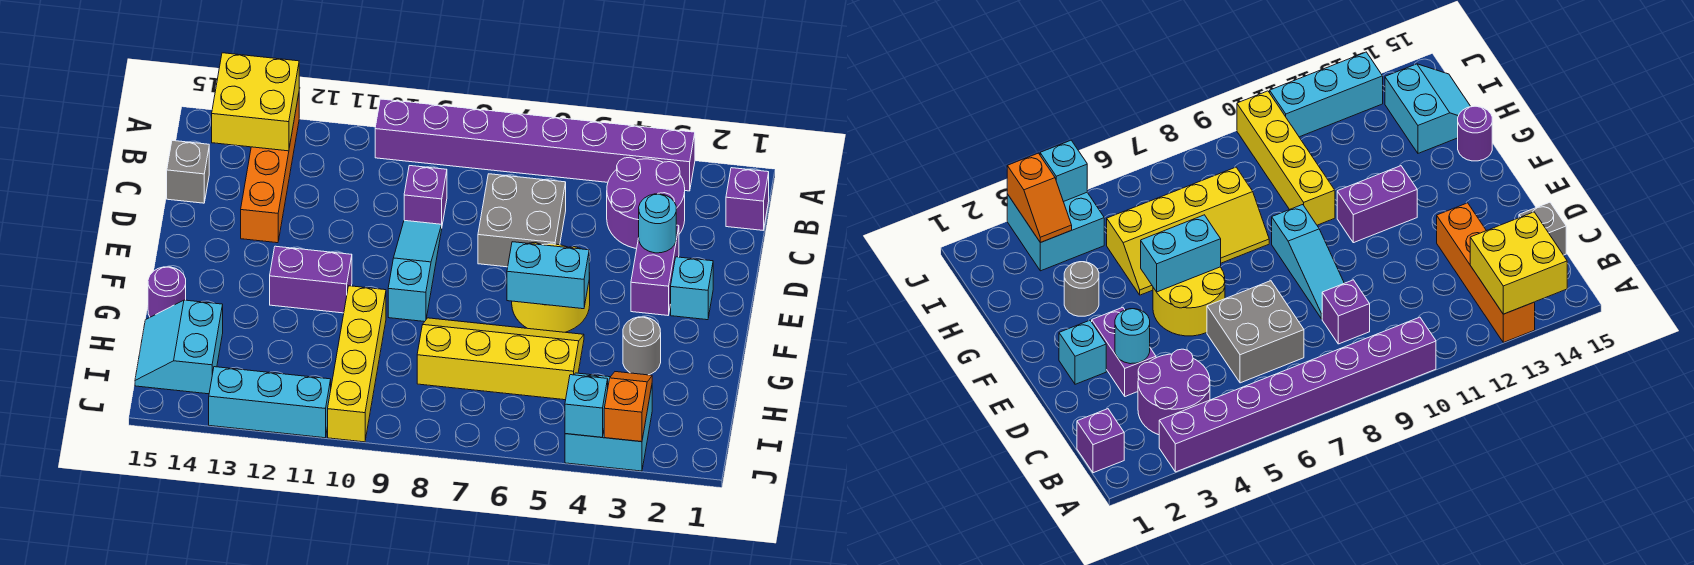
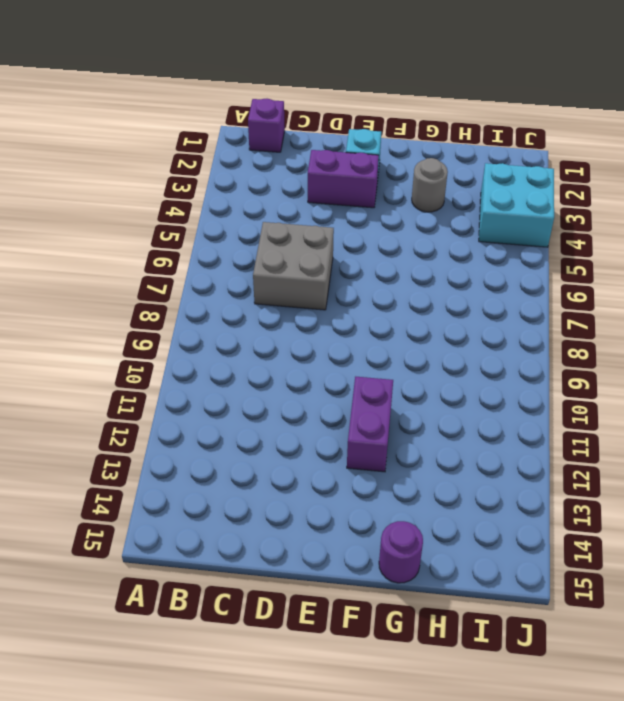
none -> purple 1x8 brick [375,99,695,191]
none -> orange 1x4 brick [241,94,299,243]
none -> purple 2x2 round brick [607,157,685,249]

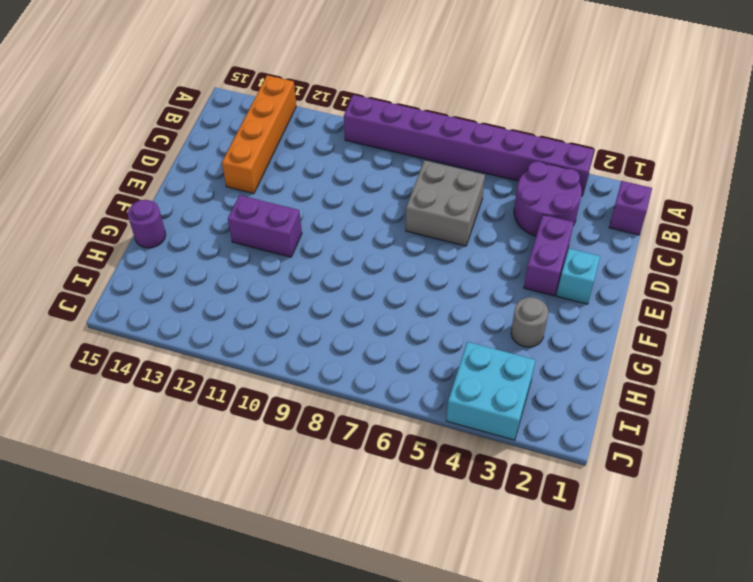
none -> purple 1x1 brick [404,166,447,224]
none -> grey 1x1 brick [167,141,209,203]
none -> cyan 1x3 slope [388,220,442,322]

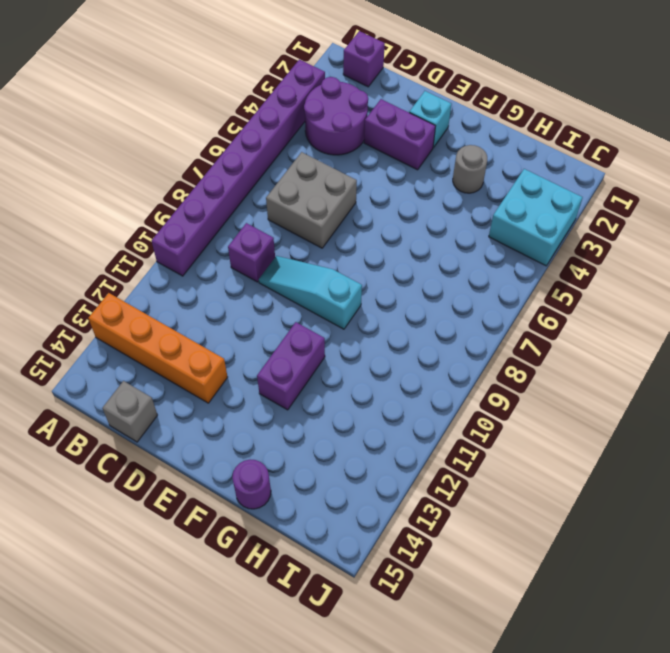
none -> yellow 2x2 round brick [512,243,590,332]
none -> yellow 2x4 slope [417,318,584,400]
none -> yellow 1x4 brick [328,286,386,442]

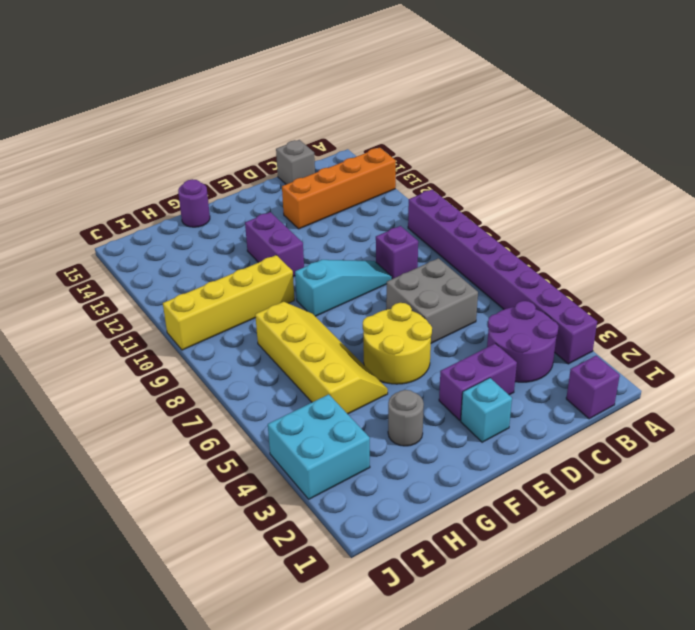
none -> cyan 2x2 slope [135,300,223,394]
none -> cyan 1x3 brick [209,367,331,438]
none -> yellow 2x2 brick [212,53,299,151]

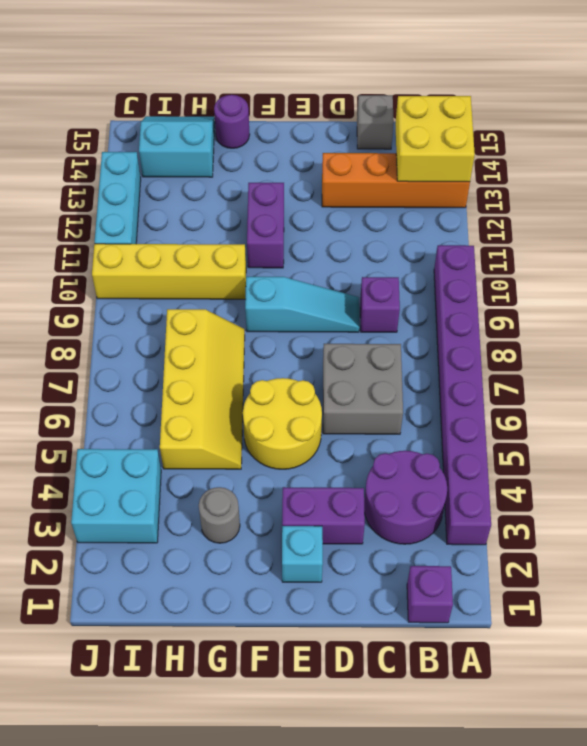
none -> cyan 1x1 round brick [639,194,676,253]
none -> cyan 1x2 brick [507,242,589,309]
none -> orange 1x2 slope [604,372,652,442]

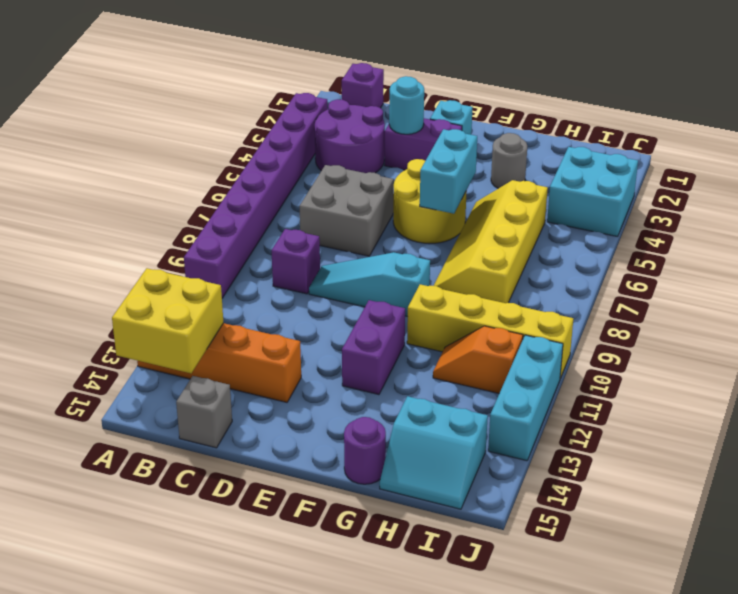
orange 1x2 slope [433,326,523,393] -> orange 1x2 slope moved to [604,372,652,442]
none -> cyan 1x1 brick [565,375,608,437]

